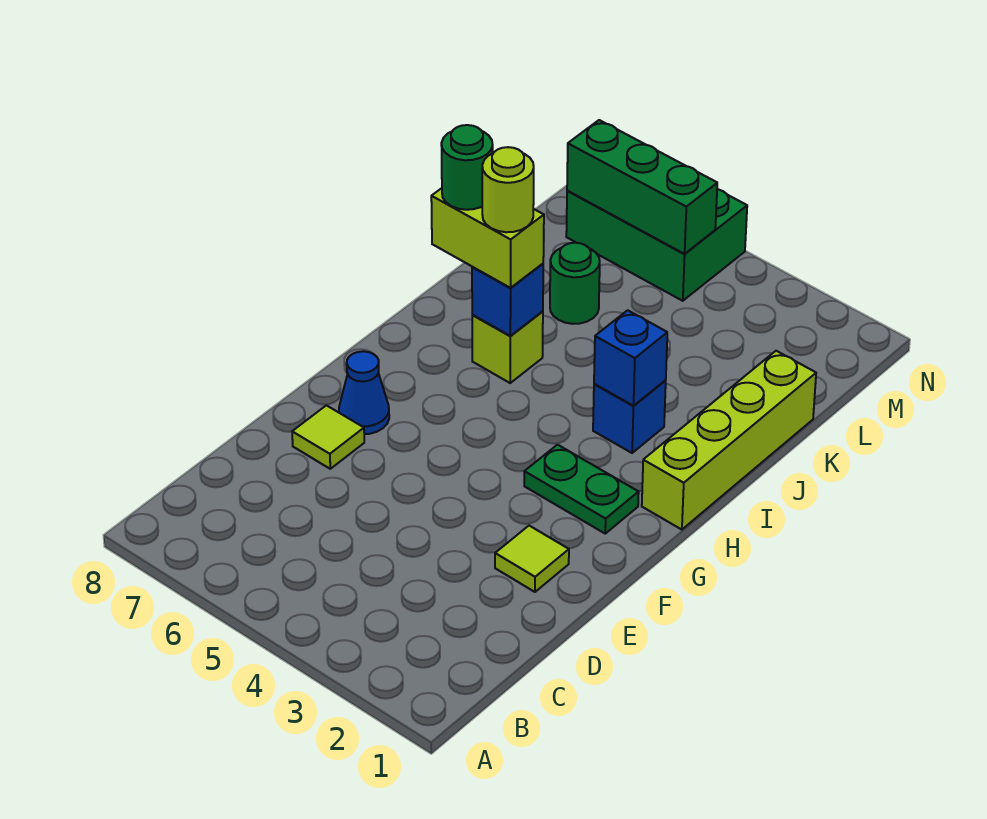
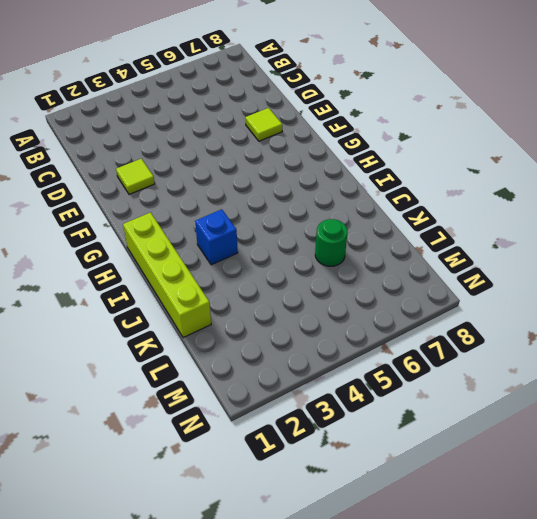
none -> blue 1x1 cone [339,351,389,434]
none -> green 1x2 plate [524,445,639,533]
none -> lime 1x1 brick [472,311,543,383]

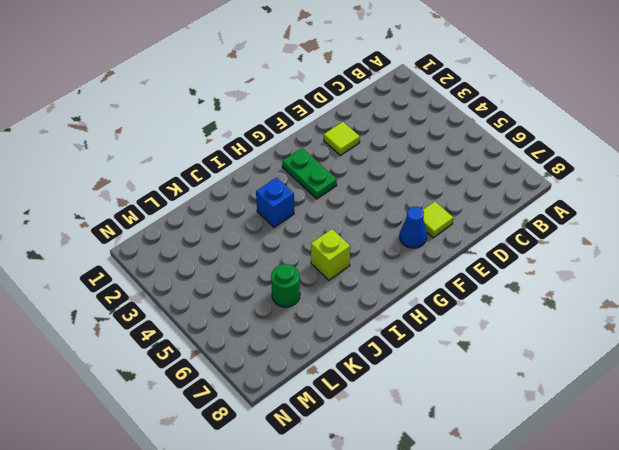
none -> lime 1x4 brick [642,351,816,530]
none -> green 2x3 brick [566,189,747,301]
none -> blue 1x1 brick [594,310,667,406]

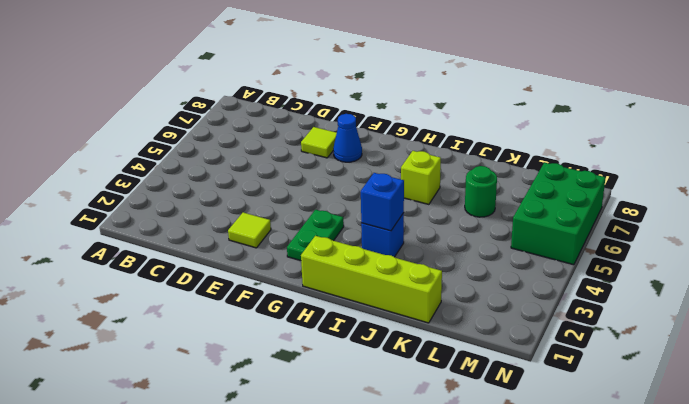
none -> blue 1x1 brick [472,264,543,336]
none -> green 1x3 brick [567,120,717,254]
none -> lime 1x2 brick [431,188,544,288]

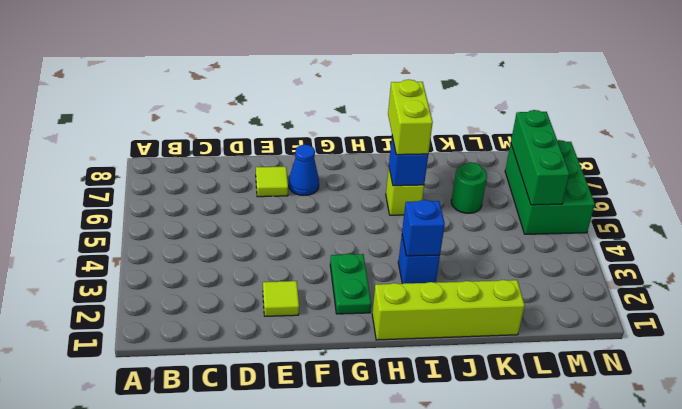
none -> lime 1x1 round brick [482,147,534,232]
none -> green 1x1 round brick [441,125,493,210]

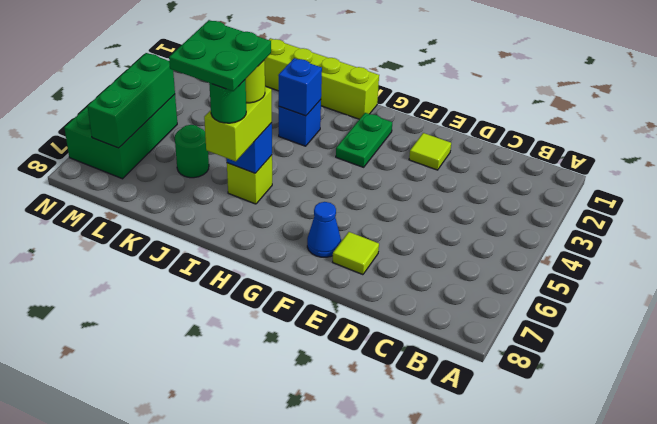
green 2x2 plate [169,20,271,91] -> none

